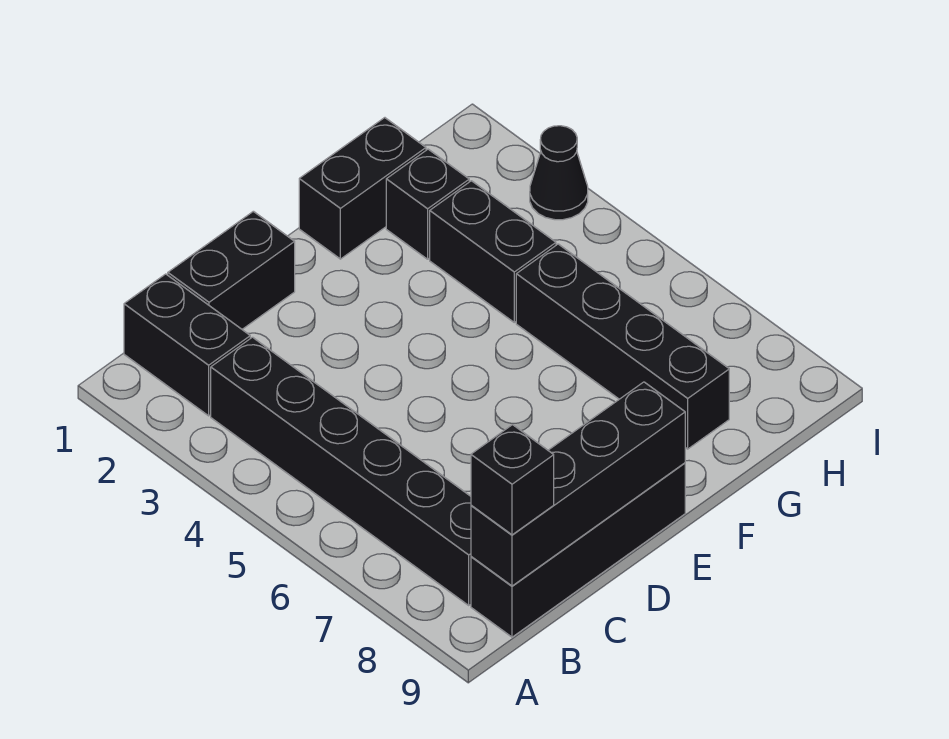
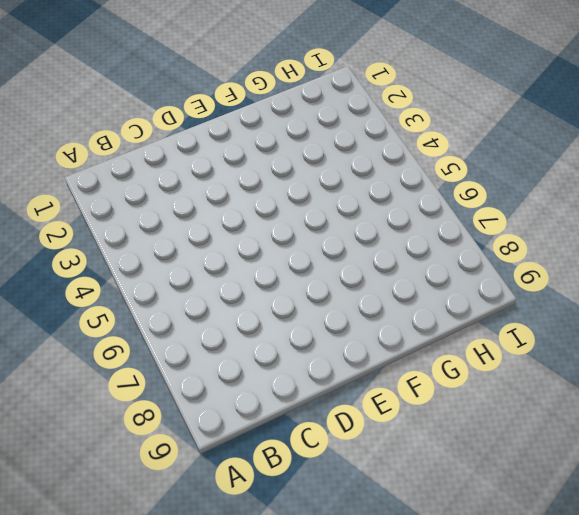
none -> black 1x2 brick [124,274,250,416]
none -> black 1x6 brick [211,337,471,605]

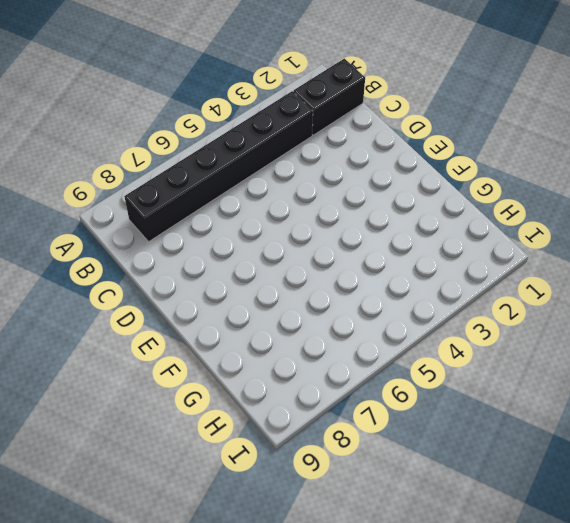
none -> black 1x4 brick [471,463,685,637]
none -> black 1x2 brick [168,211,295,329]

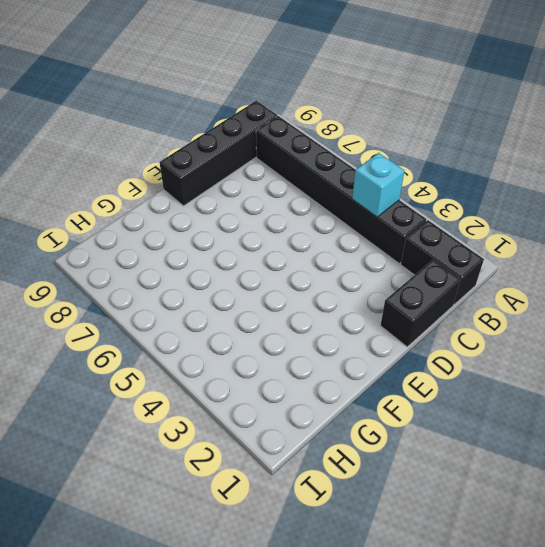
cyan 1x1 brick [352,153,404,217] -> none
none -> black 1x2 brick [299,118,426,259]
none -> black 1x1 brick [386,149,469,259]

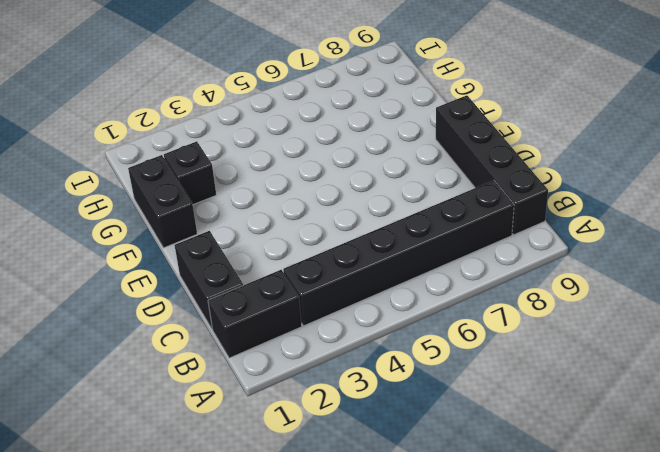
none -> black 1x2 brick [430,181,556,322]
none -> black 1x4 brick [516,244,729,449]

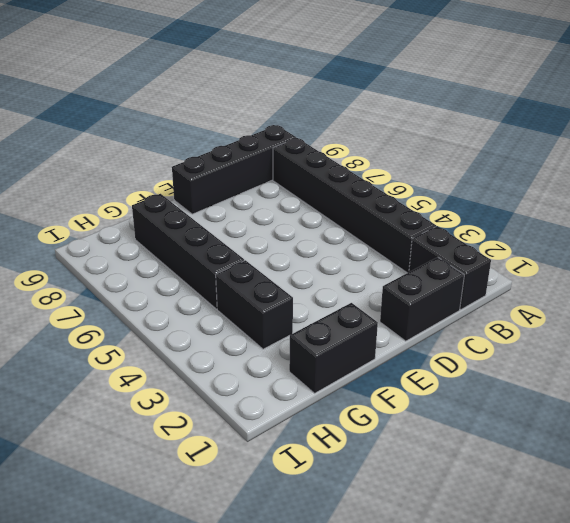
none -> black 1x1 brick [386,149,469,259]
none -> black 1x1 cone [530,126,588,220]

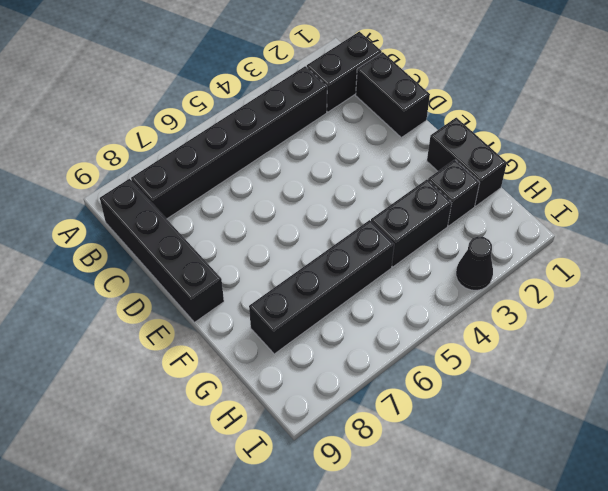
none -> black 1x4 brick [471,382,685,586]
none -> black 1x1 brick [471,425,554,535]

